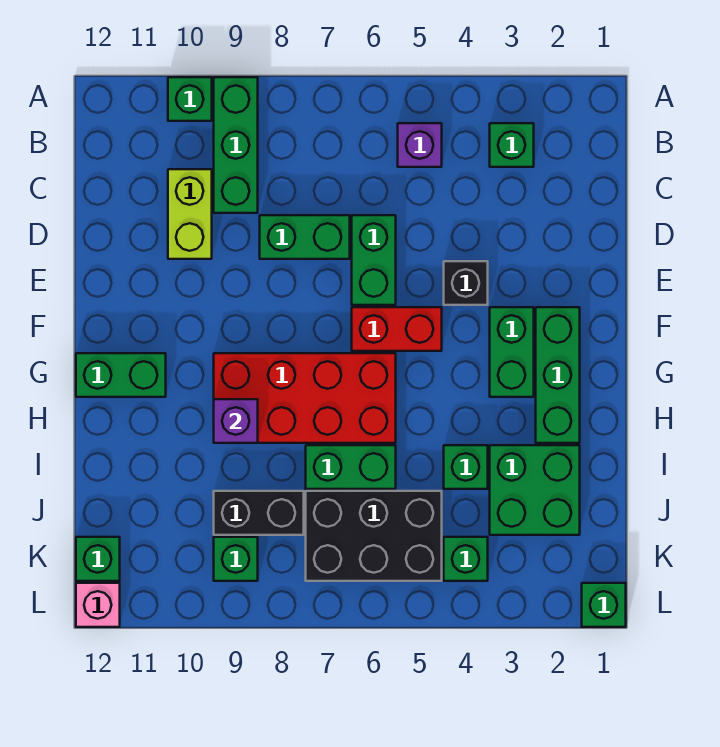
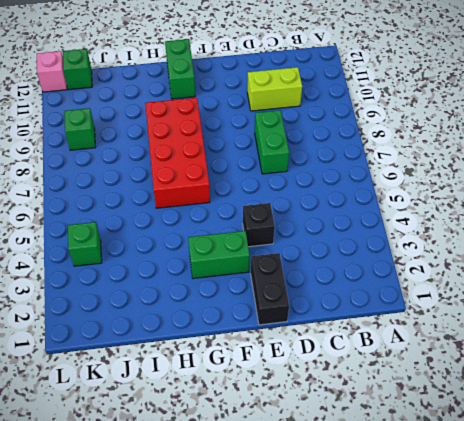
black 1x2 brick [251,253,289,325] -> black 1x2 brick moved to [214,491,304,535]
none -> green 1x3 brick [214,77,258,213]
none -> green 1x1 brick [168,77,212,121]
none -> green 1x1 brick [490,123,534,167]

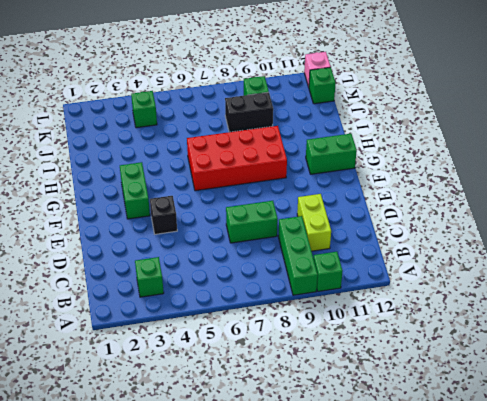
none -> purple 1x1 brick [398,123,442,167]
none -> green 1x2 brick [352,215,396,305]
none -> green 1x3 brick [536,307,580,443]

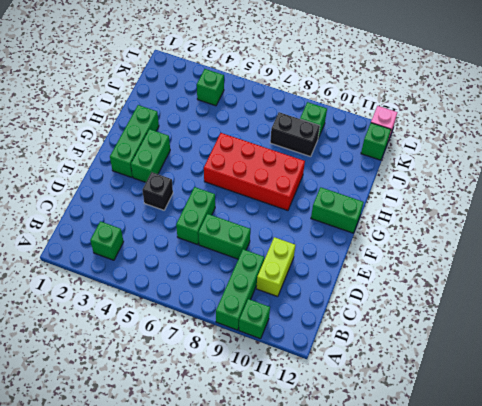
none -> purple 1x1 brick [398,123,442,167]
none -> red 1x2 brick [352,307,442,351]
none -> green 2x2 brick [490,445,580,535]

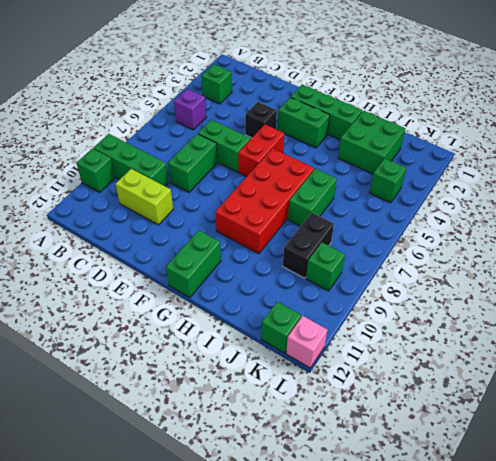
none -> green 1x1 brick [444,445,488,489]
none -> black 2x3 brick [306,491,442,581]
none -> green 1x1 brick [582,583,626,627]

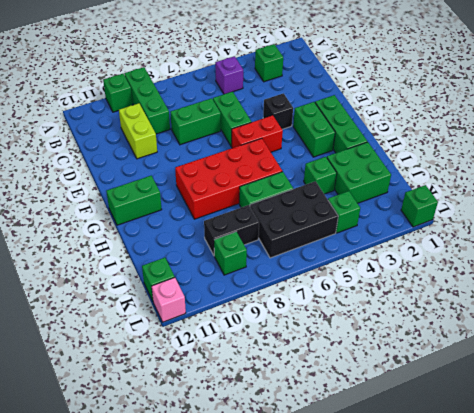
none -> purple 1x1 brick [214,399,258,443]

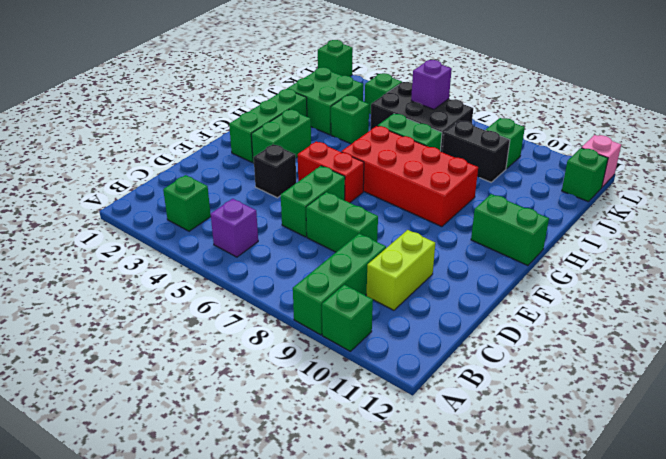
purple 1x1 brick [411,60,452,109] -> purple 1x1 brick moved to [214,399,258,443]

